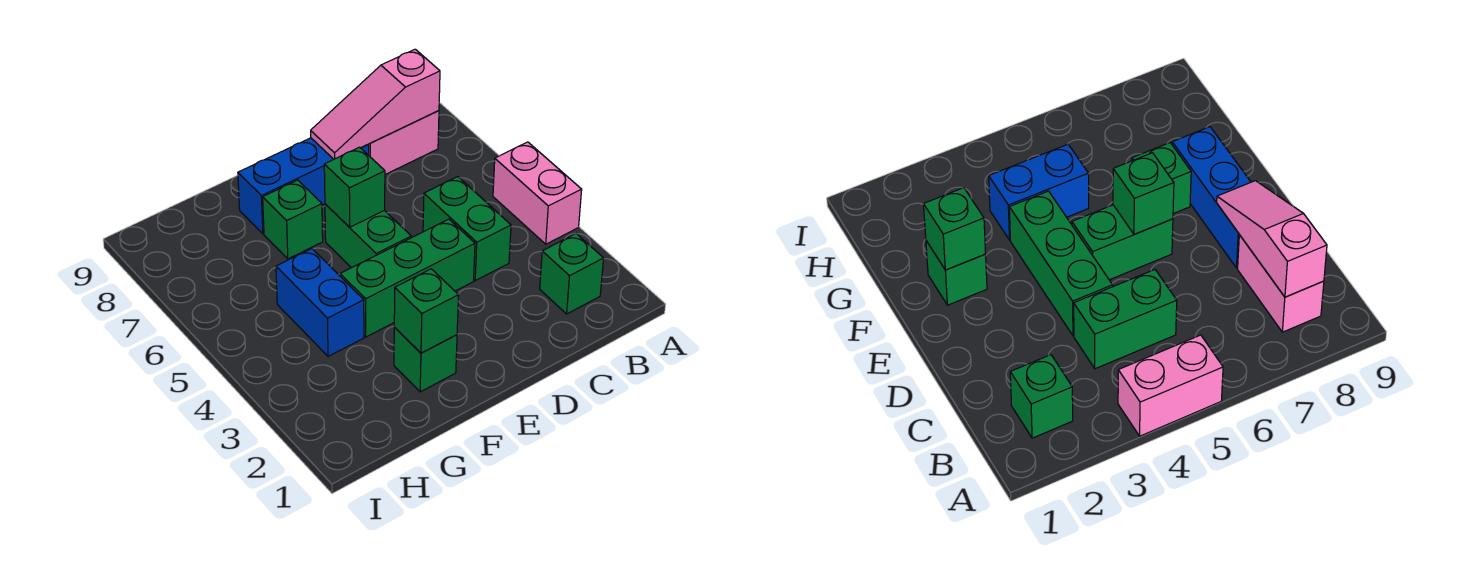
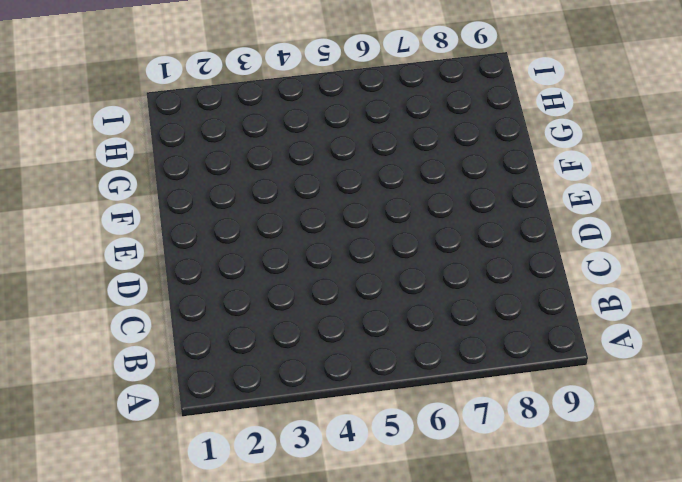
none -> pink 1x2 brick [493,142,582,244]
none -> green 1x1 brick [540,234,604,314]
none -> pink 1x2 brick [369,111,439,174]

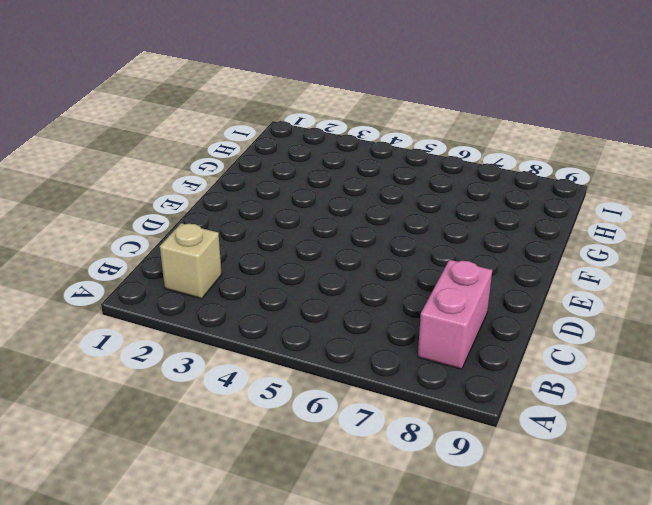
tan 1x1 brick [160,223,222,299] -> green 1x1 brick [540,234,604,314]
none -> pink 1x2 brick [493,142,582,244]
none -> green 1x2 brick [423,177,511,280]
none -> green 1x3 brick [340,219,475,337]

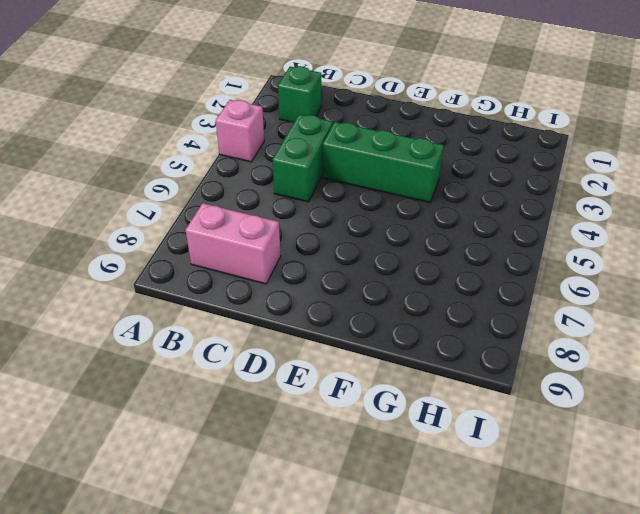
pink 1x1 brick [216,100,264,162] -> pink 1x2 brick [493,142,582,244]
none -> blue 1x3 brick [238,138,369,234]
none -> green 1x2 brick [325,204,411,268]
none -> green 1x1 brick [394,328,457,392]

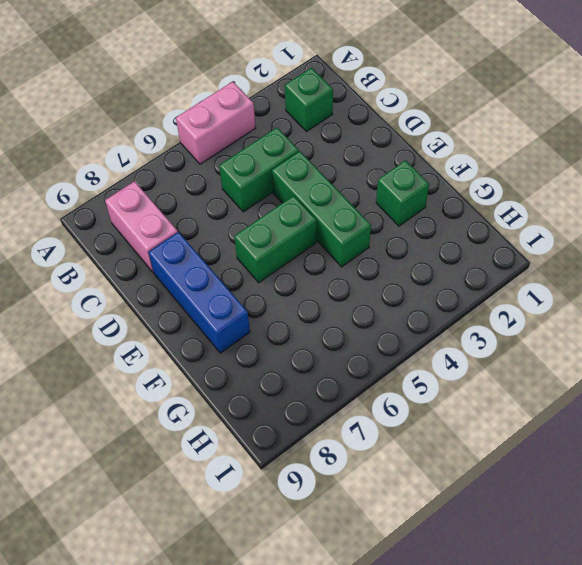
none -> green 1x1 brick [263,180,323,259]
none -> blue 1x2 brick [276,249,364,356]
none -> pink 1x3 slope [311,49,440,159]

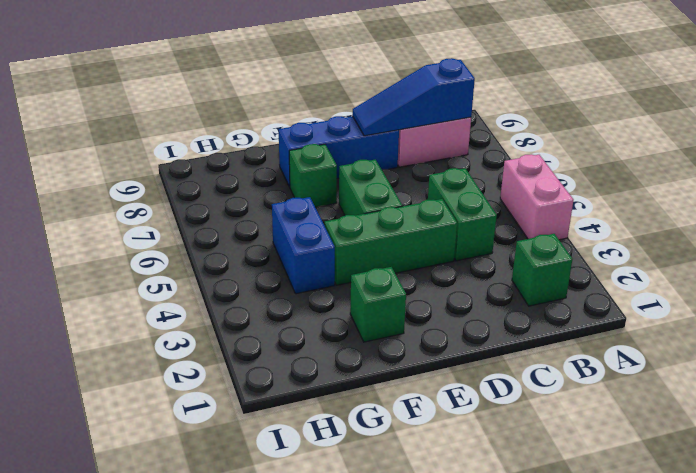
blue 1x3 slope [352,58,475,136] -> pink 1x3 slope [311,49,440,159]
none -> green 1x1 brick [324,147,385,227]
none -> green 1x1 brick [394,269,459,353]

